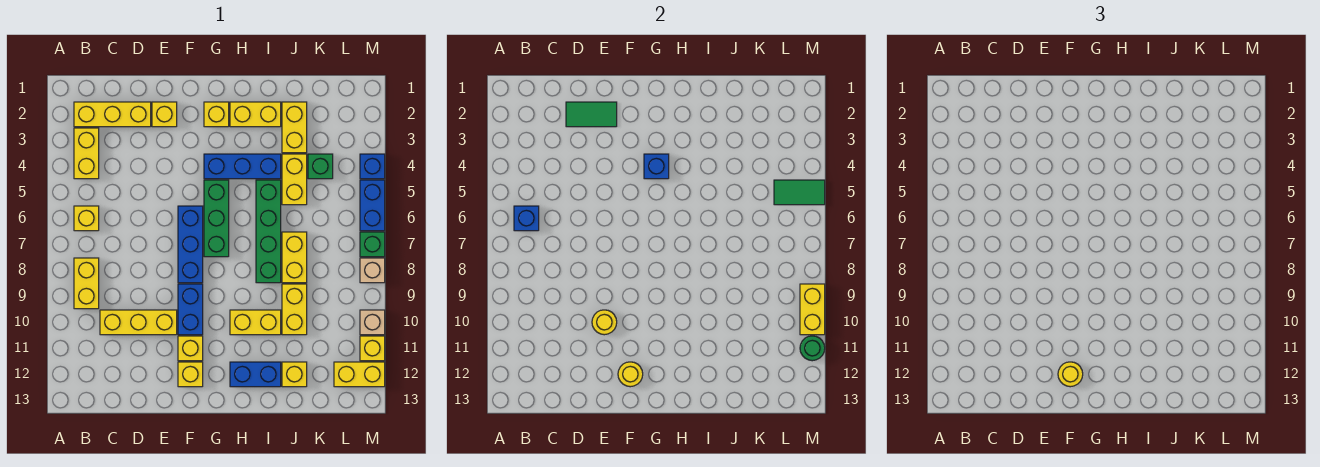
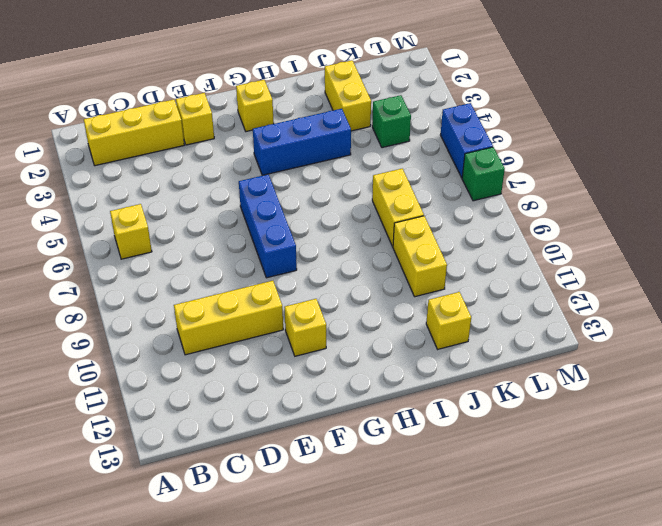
none -> yellow 1x2 brick [74,128,99,179]
none -> yellow 1x2 brick [74,258,99,309]
none -> blue 1x2 brick [178,284,203,335]
none -> yellow 1x1 brick [178,362,203,387]

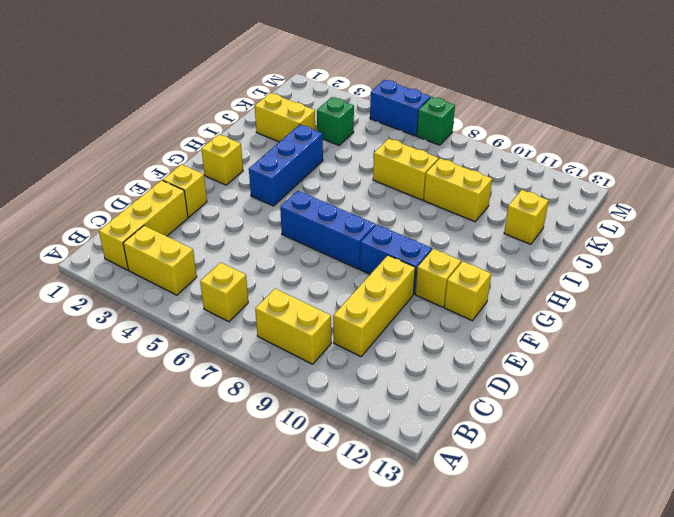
none -> green 1x3 brick [204,180,229,257]
none -> yellow 1x2 brick [230,102,281,127]
none -> yellow 1x2 brick [230,310,281,335]
none -> blue 1x2 brick [230,362,281,387]

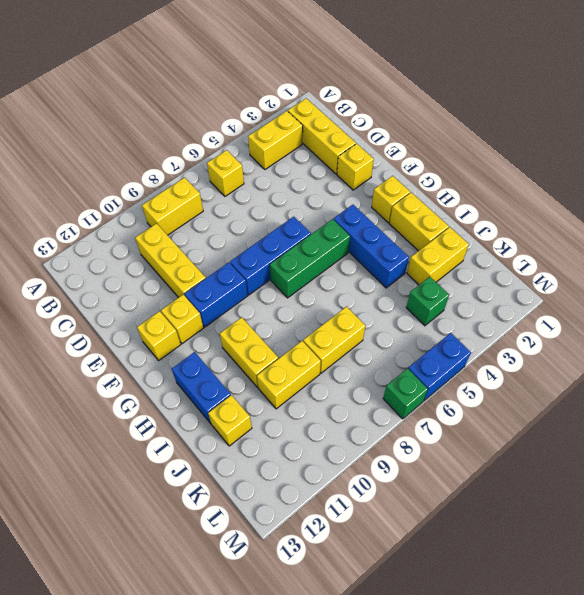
none -> green 1x4 brick [256,180,281,283]
none -> yellow 1x2 brick [282,154,307,205]
none -> yellow 1x2 brick [334,362,385,387]
none -> blue 1x1 brick [360,154,385,179]

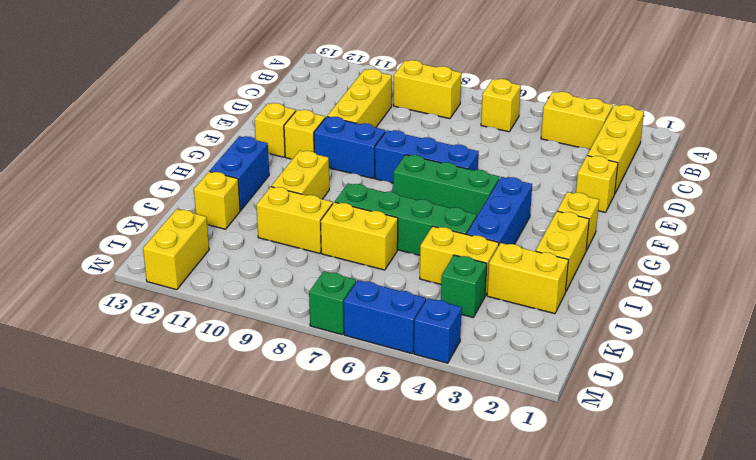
none -> tan 1x1 brick [360,258,385,283]
none -> tan 1x1 brick [360,310,385,335]
none -> yellow 1x1 brick [360,336,385,361]
none -> blue 1x1 brick [514,206,539,231]

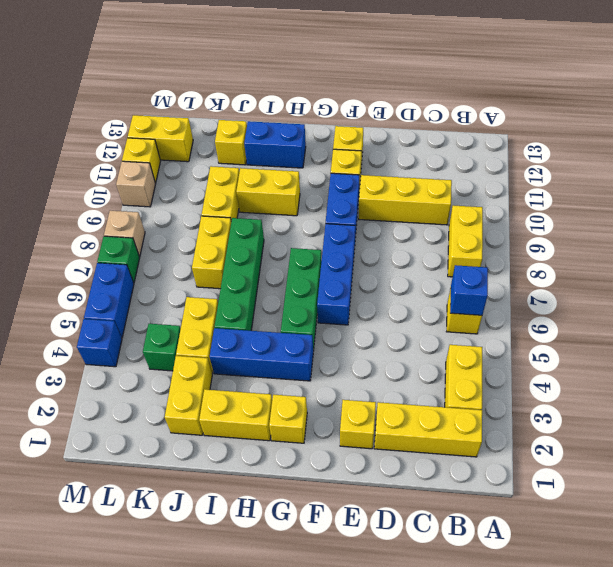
none -> green 1x2 tile [566,102,617,127]
none -> yellow 1x1 round brick [592,310,617,335]
none -> yellow 1x1 round brick [618,362,643,387]
none -> blue 1x1 brick [644,154,669,179]

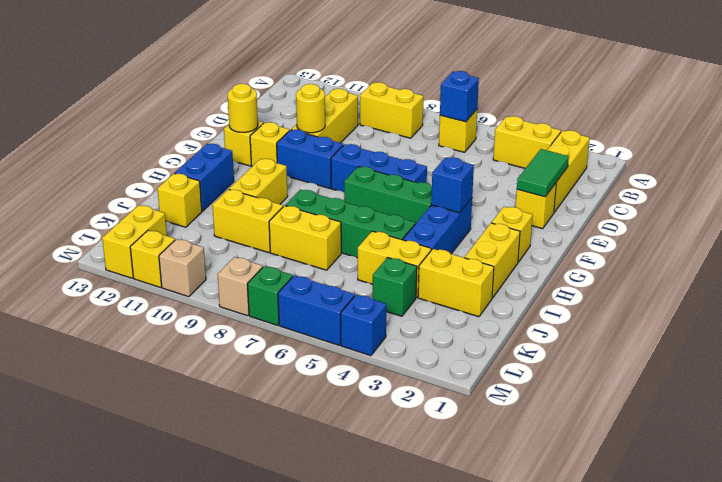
none -> green 1x2 tile [774,180,825,205]
none -> yellow 1x2 brick [800,284,825,335]
none -> green 1x1 round brick [800,336,825,361]
none -> yellow 1x1 round brick [1058,362,1083,387]

